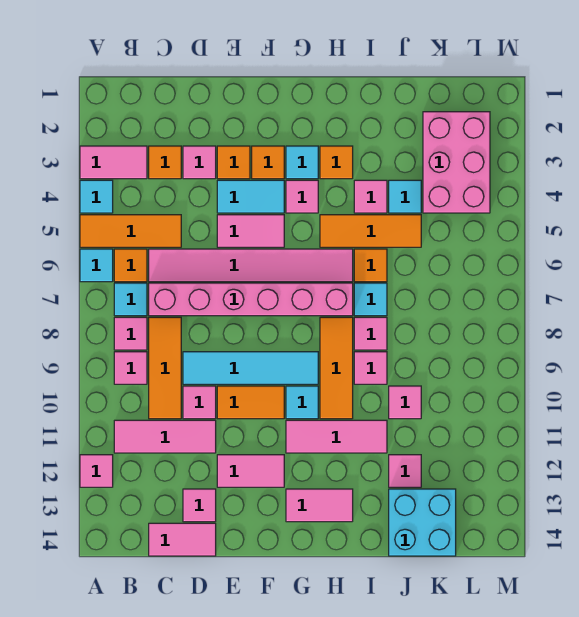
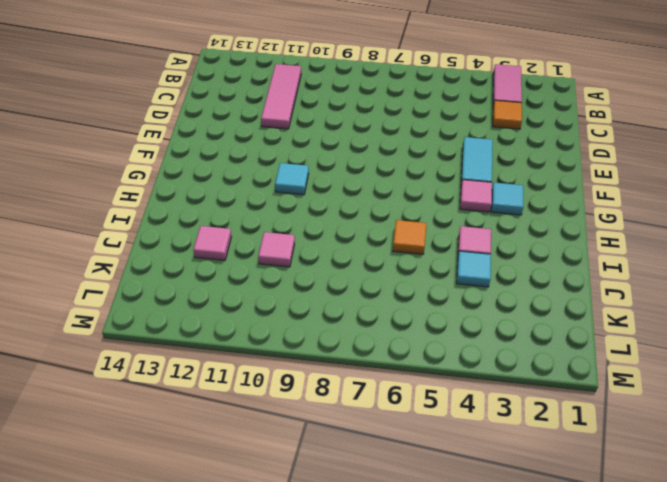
none -> cyan 1x1 tile [80,180,113,213]
none -> orange 1x3 tile [80,215,181,247]
none -> cyan 1x1 tile [80,249,113,282]
none -> pink 1x1 tile [80,455,113,487]

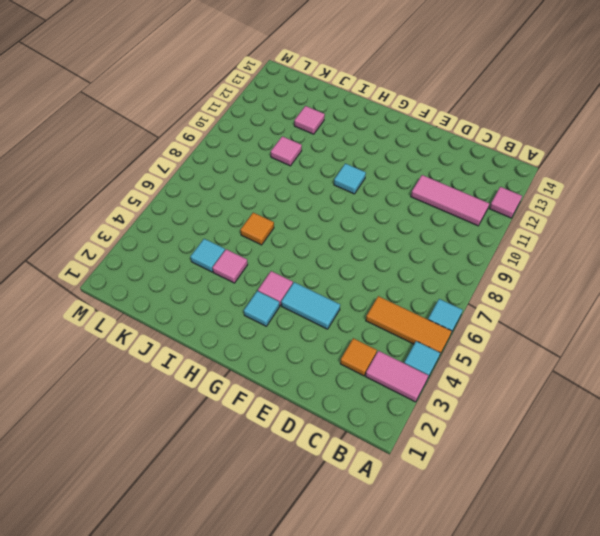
none -> orange 1x1 tile [114,249,147,282]
none -> cyan 1x1 tile [114,283,147,316]
none -> pink 1x1 tile [114,317,147,350]
none -> pink 1x1 tile [114,352,147,384]

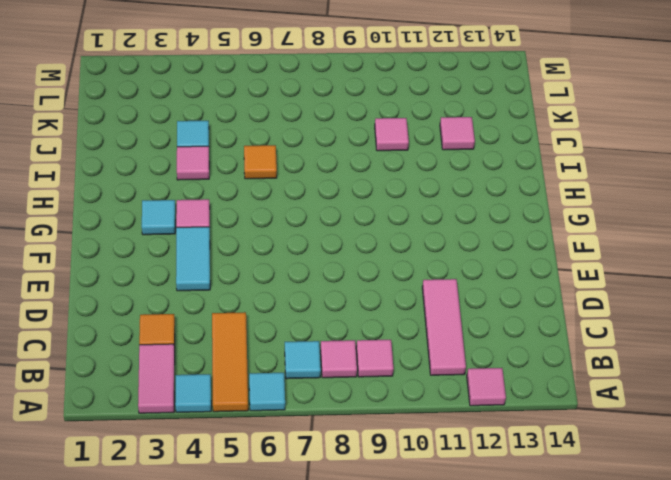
none -> orange 1x1 tile [114,249,147,282]
none -> pink 1x6 tile [149,249,353,282]
none -> pink 1x6 brick [149,283,353,316]
none -> orange 1x3 tile [149,317,181,419]

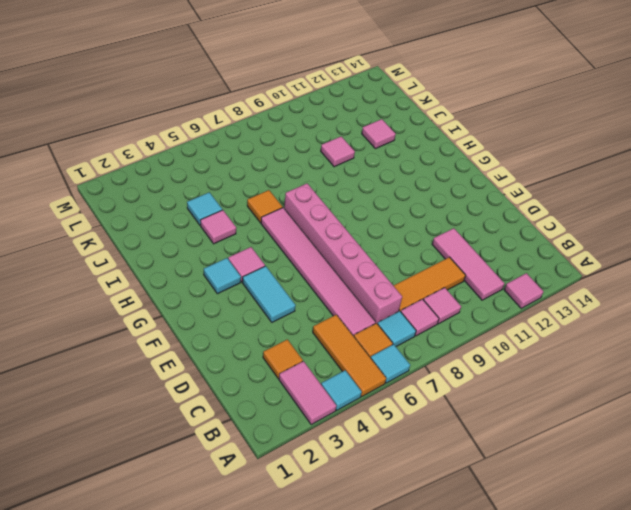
none -> pink 1x2 tile [149,523,216,556]
none -> pink 1x1 tile [183,146,216,179]
none -> cyan 1x4 tile [183,352,318,384]
none -> pink 1x1 tile [183,386,216,419]

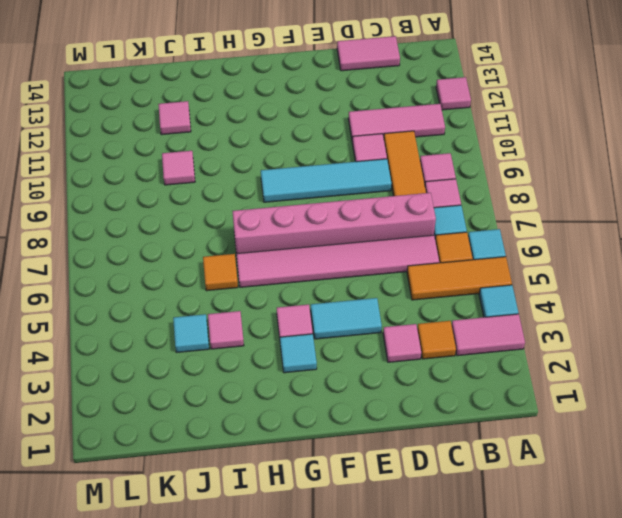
none -> pink 1x1 tile [183,489,216,522]
none -> orange 1x1 tile [217,146,250,179]
none -> pink 1x2 tile [217,215,284,247]
none -> orange 1x2 tile [217,386,284,419]

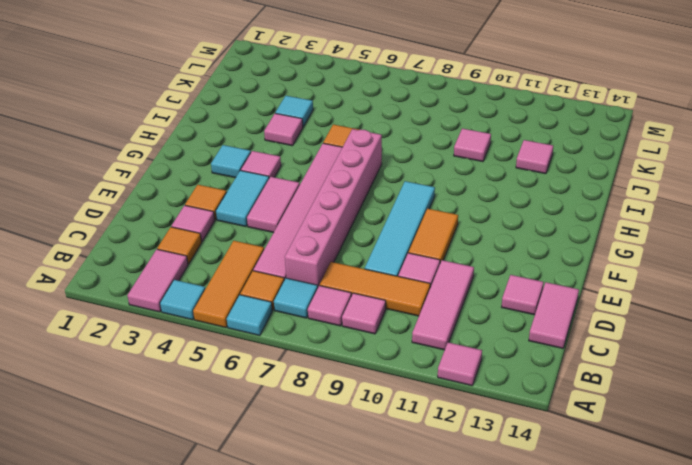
none -> pink 1x2 tile [217,455,284,487]
none -> orange 1x1 tile [252,146,284,179]
none -> cyan 1x1 tile [286,386,318,419]
none -> pink 1x3 tile [286,420,387,453]

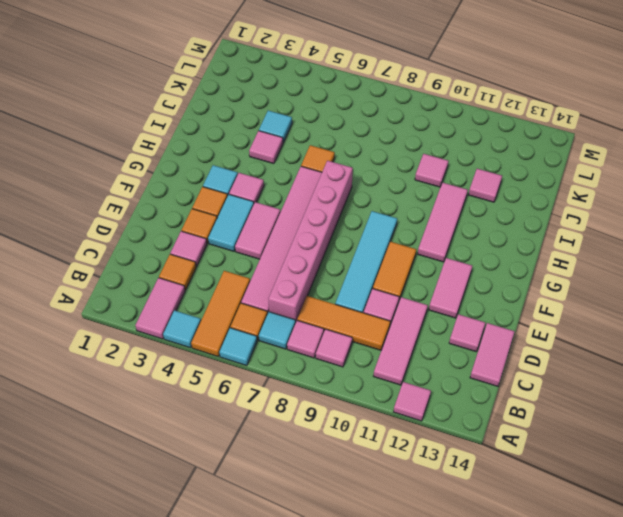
none -> cyan 1x1 tile [286,386,318,419]
none -> pink 1x2 tile [286,489,353,522]
none -> orange 1x1 tile [320,146,353,179]
none -> orange 1x3 tile [320,215,421,247]

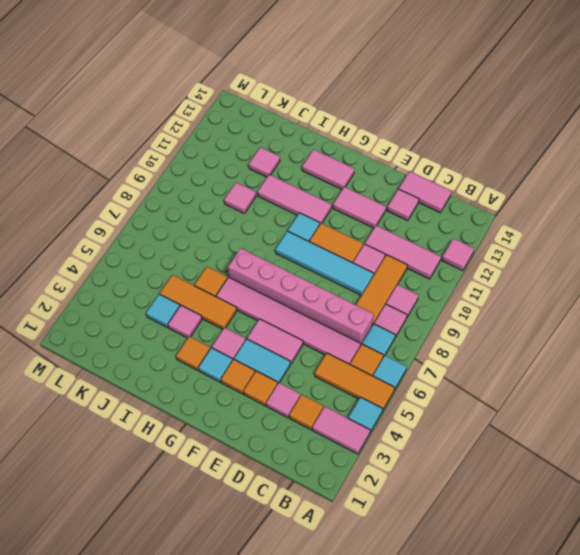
none -> orange 1x3 tile [320,317,353,419]
none -> cyan 1x1 tile [354,283,387,316]
none -> pink 1x1 tile [354,317,387,350]
none -> pink 1x1 tile [354,352,387,384]

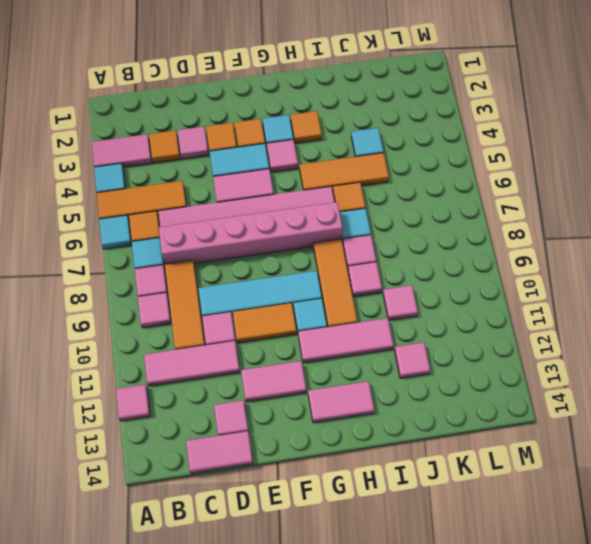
none -> pink 1x1 tile [354,180,387,213]
none -> cyan 2x2 brick [389,489,456,556]
none -> pink 2x3 brick [423,112,490,213]

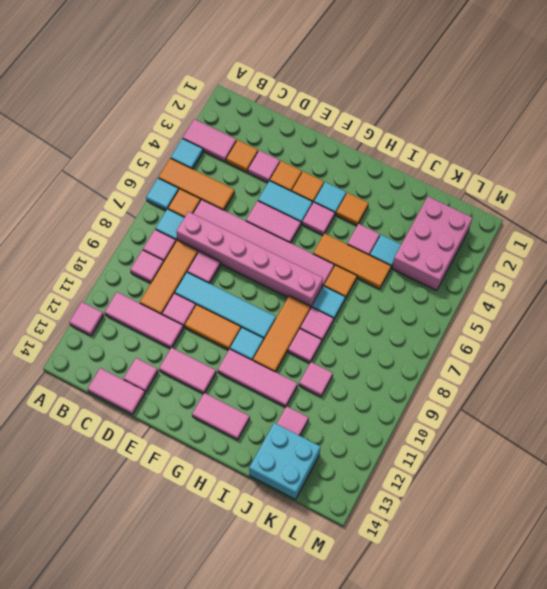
pink 1x1 tile [187,251,221,283] -> none

